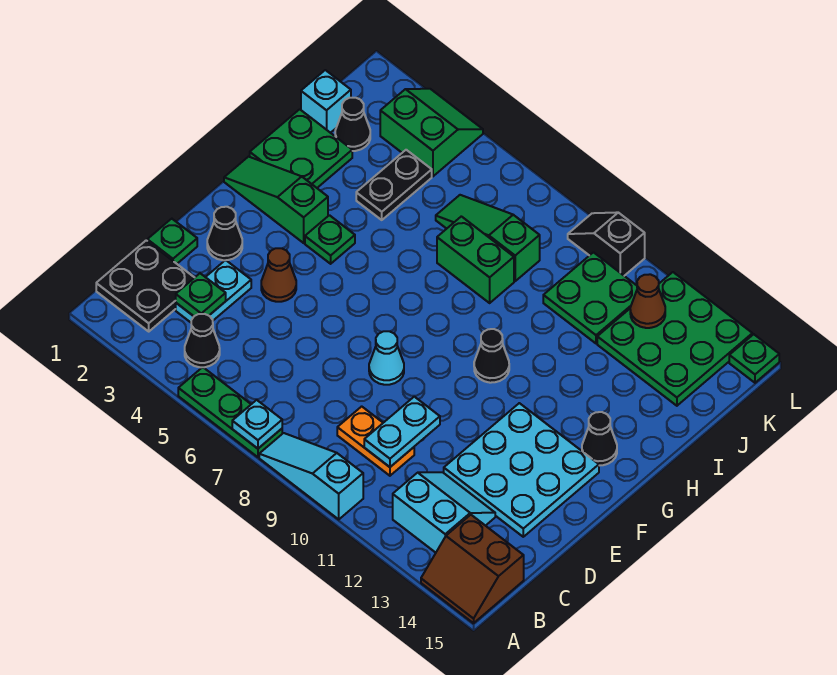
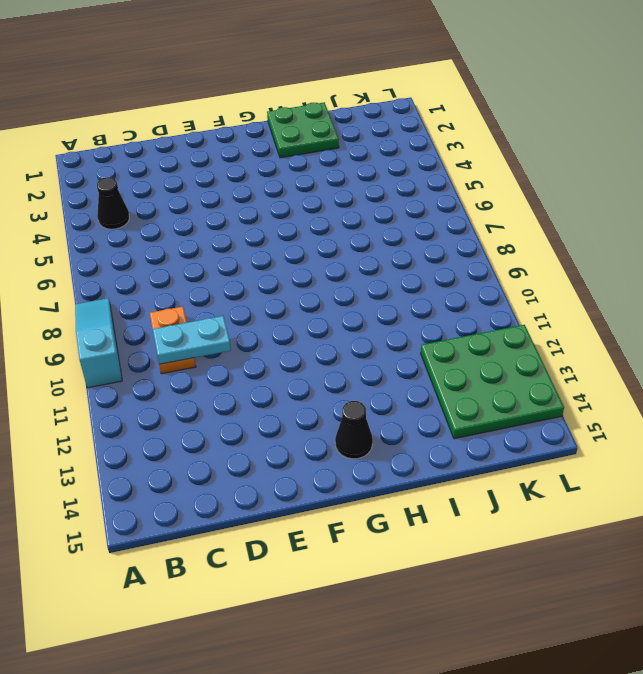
none -> green 1x3 plate [178,367,282,457]
none -> brown 2x2 slope [421,515,524,623]
none -> black 2x2 plate [96,241,194,331]
none -> cyan 2x2 slope [393,472,495,553]

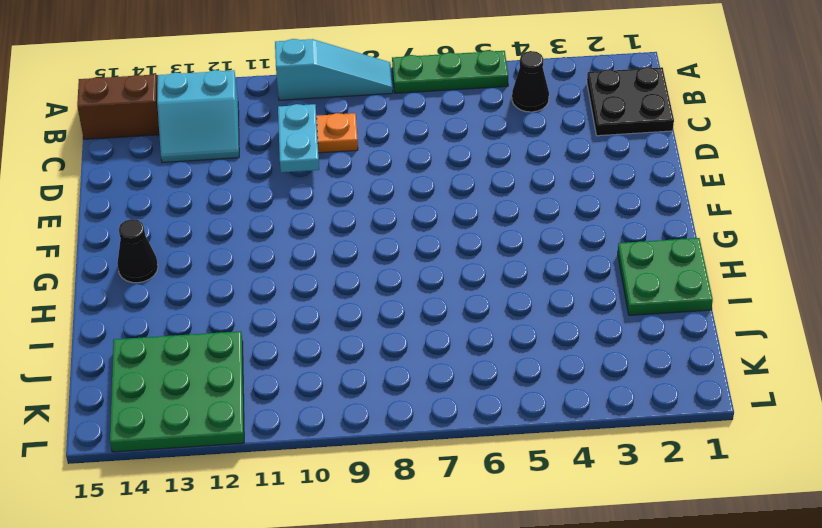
none -> cyan 1x2 plate [176,260,251,322]
none -> green 1x1 plate [147,219,197,264]
none -> cyan 3x3 plate [444,403,599,537]
none -> black 1x1 cone [207,207,242,260]

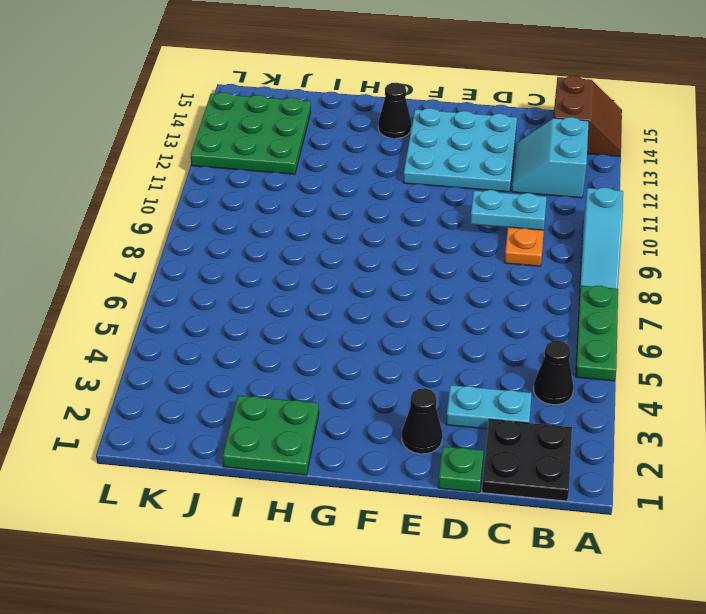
none -> brown 1x1 cone [261,248,296,302]
none -> cyan 1x1 cone [369,331,404,385]
none -> green 1x3 slope [224,157,328,243]
none -> green 1x1 plate [305,215,355,264]

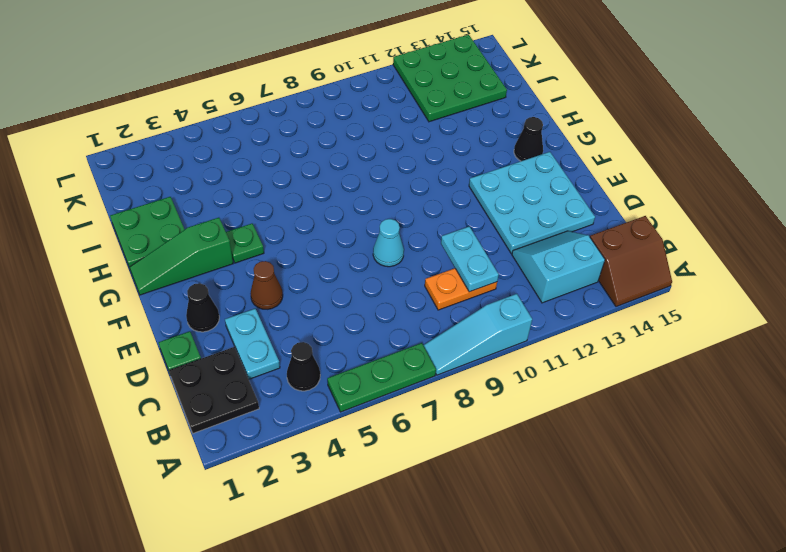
none -> black 1x1 cone [474,329,509,383]
none -> black 1x2 plate [356,150,432,220]
none -> green 1x2 brick [437,216,514,303]
none -> cyan 1x1 brick [301,70,351,133]

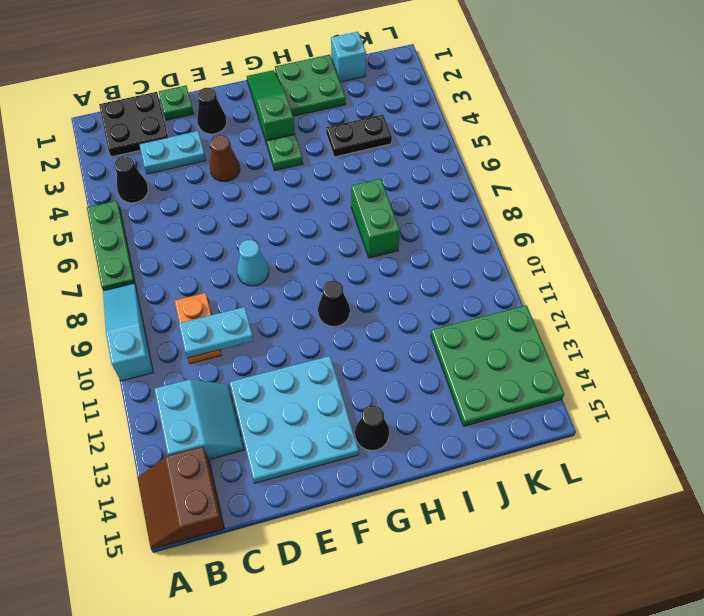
none -> black 1x1 cone [335,98,370,151]
none -> green 1x3 slope [436,195,540,281]
none -> green 2x2 plate [543,252,637,343]
none -> green 2x2 slope [380,89,483,176]

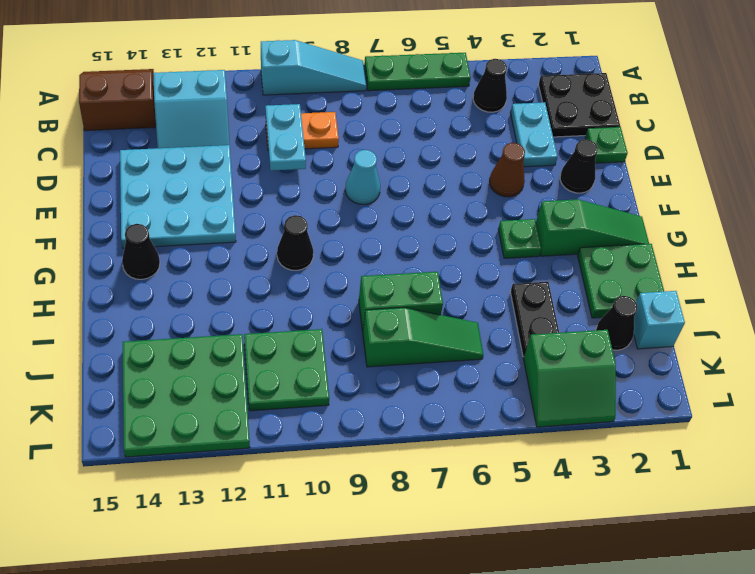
none -> black 1x2 slope [568,212,645,276]
none -> green 1x1 plate [729,334,779,383]
none -> cyan 1x1 plate [232,400,282,449]
none -> green 1x1 plate [176,273,226,316]

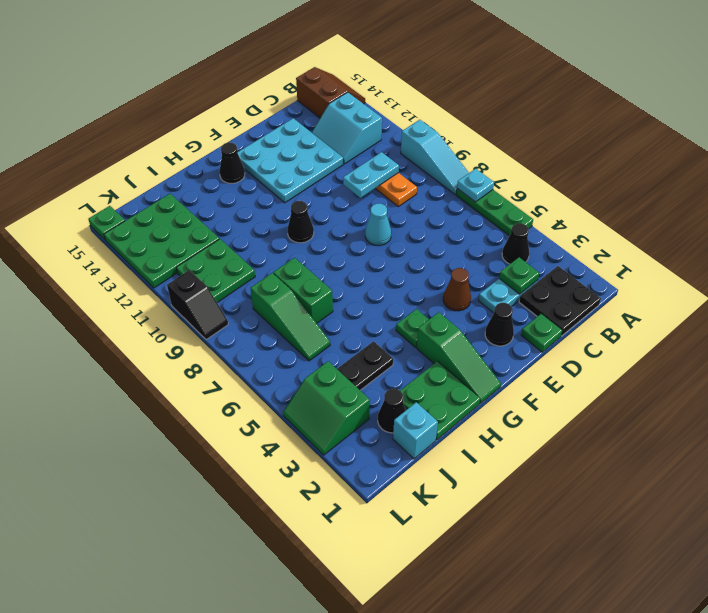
none -> brown 1x1 cone [630,274,665,328]

